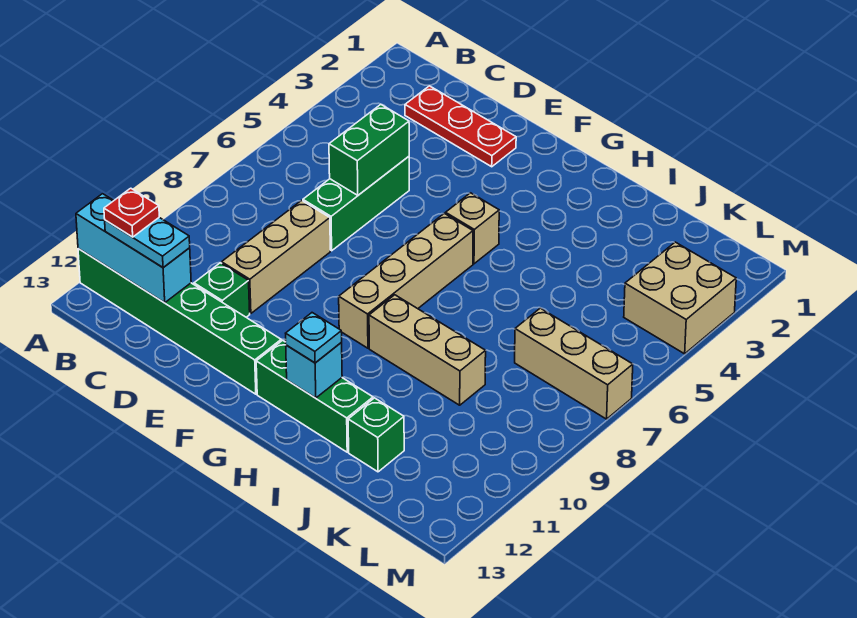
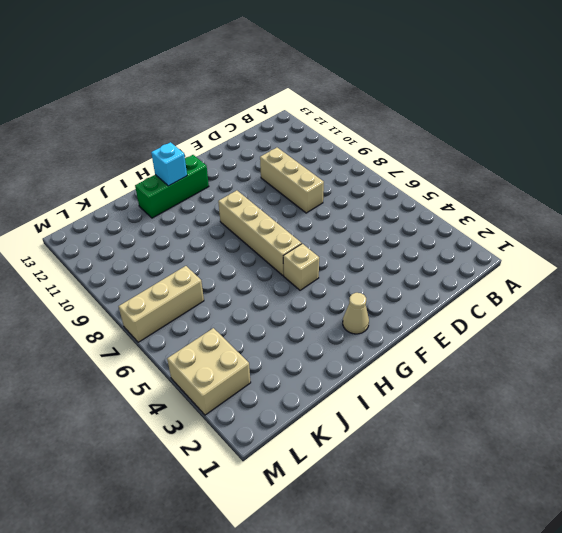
tan 1x1 cone [343,293,369,334] -> none
none -> green 1x6 brick [78,249,281,394]
none -> red 1x3 plate [405,86,516,167]
none -> green 1x3 brick [303,157,409,251]

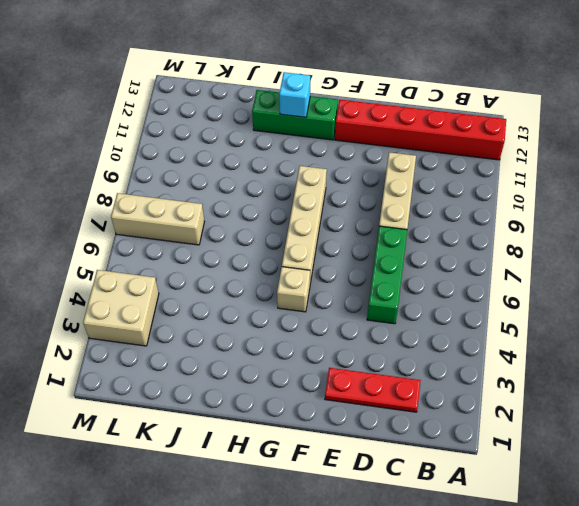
red 1x6 brick [335,100,506,160] -> green 1x6 brick [78,249,281,394]
none -> green 1x1 brick [194,263,250,317]
none -> tan 1x3 brick [369,295,486,405]
none -> green 1x1 brick [348,398,404,472]

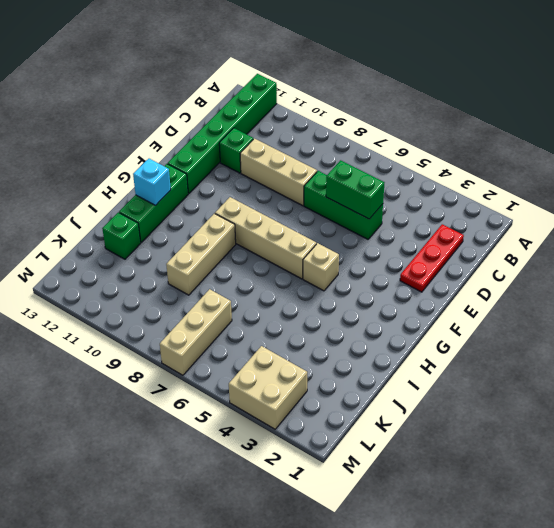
none -> cyan 1x3 brick [76,194,191,303]
none -> cyan 1x2 plate [105,218,190,268]
none -> cyan 1x1 plate [286,313,342,363]

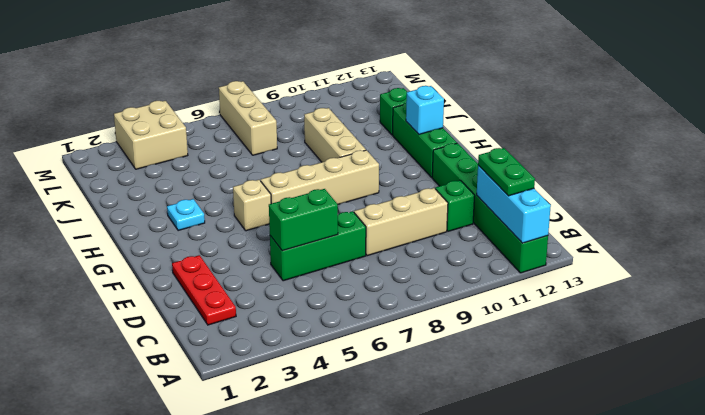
green 1x2 plate [478,148,535,196] -> cyan 1x2 plate [105,218,190,268]
cyan 1x1 plate [167,199,205,231] -> cyan 1x1 plate moved to [286,313,342,363]
none -> red 1x1 plate [104,188,159,237]

